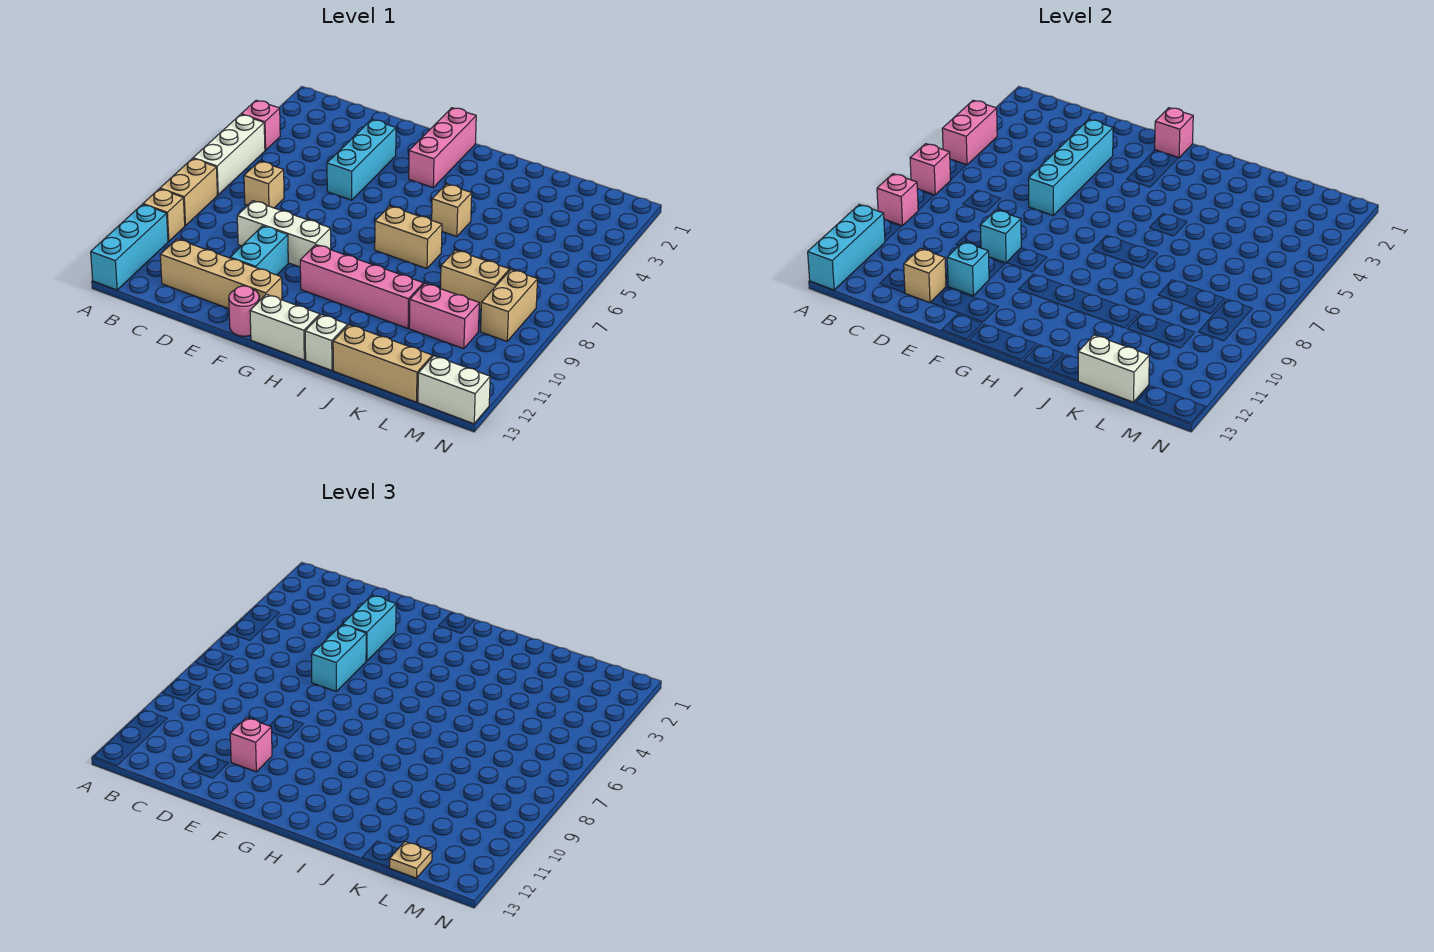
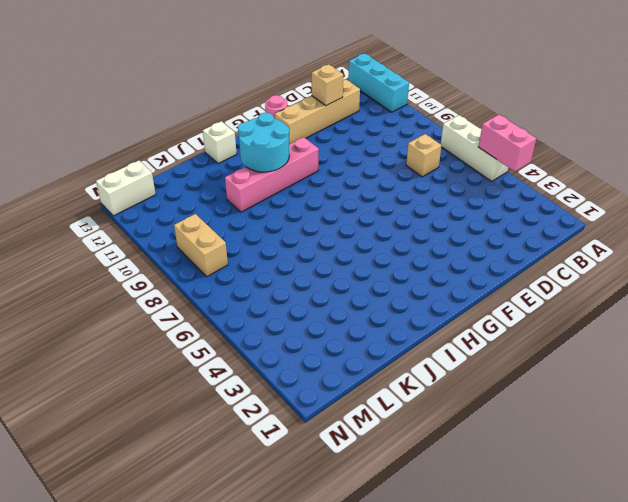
cyan 2x2 round brick [238,113,289,172] -> none
none -> pink 1x1 brick [241,100,280,150]
none -> tan 1x2 brick [160,159,217,226]
none -> tan 1x1 brick [143,189,185,241]
none -> white 1x3 brick [237,201,331,267]

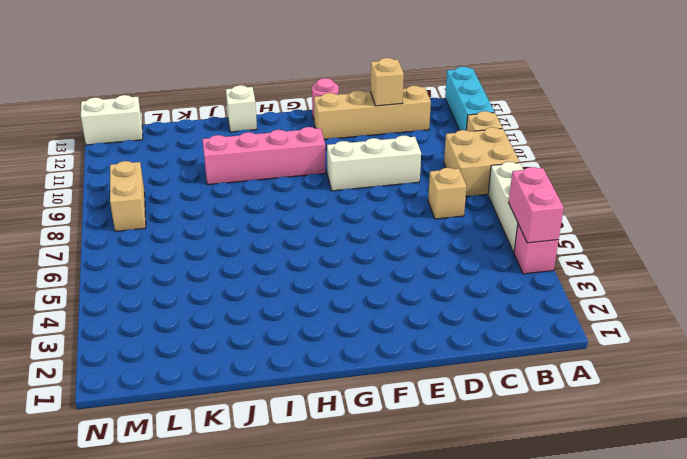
tan 2x2 brick [444,127,519,196] -> tan 1x2 brick [160,159,217,226]
none -> cyan 1x3 brick [327,120,396,200]
none -> cyan 1x2 brick [230,226,288,275]
none -> pink 1x3 brick [409,108,476,187]
none -> white 1x2 brick [250,294,320,360]

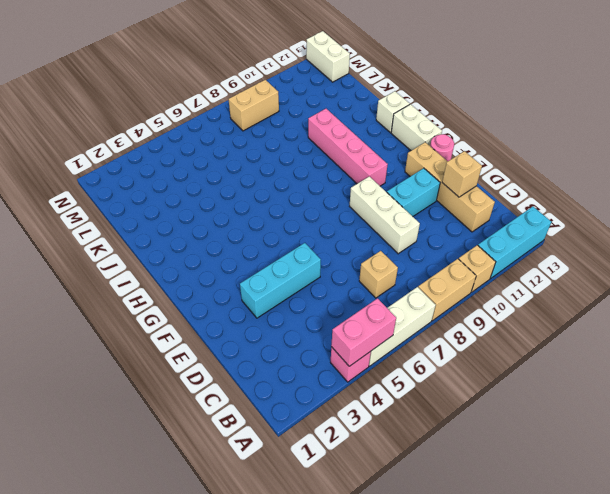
none -> pink 1x3 brick [409,108,476,187]
none -> tan 1x2 brick [375,206,442,269]
none -> tan 1x1 brick [432,184,472,237]
none -> tan 1x3 brick [333,325,432,402]

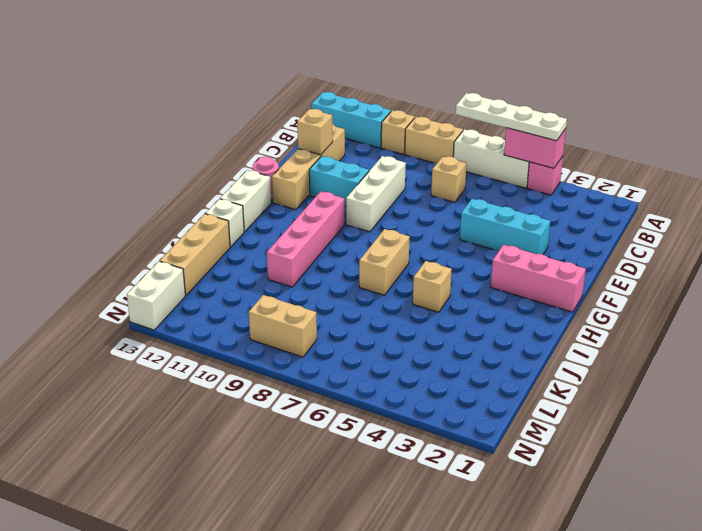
white 1x4 plate [456,93,567,141] -> none
none -> tan 1x2 brick [441,250,510,310]
none -> pink 1x2 brick [409,283,480,349]
none -> pink 1x1 brick [910,144,951,195]
none -> pink 1x1 brick [877,174,918,226]

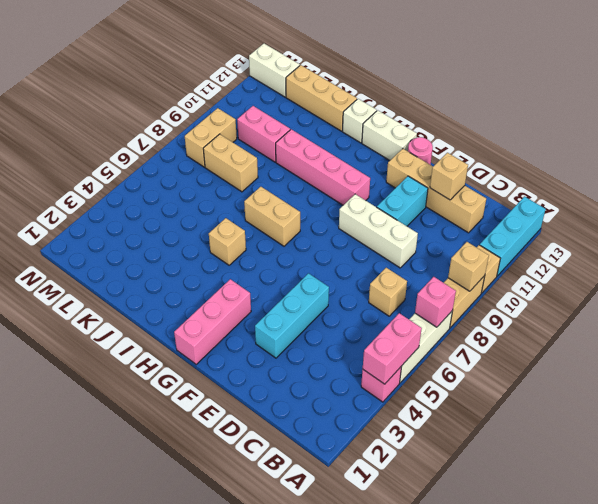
tan 1x1 brick [448,242,489,291] -> pink 1x1 brick [877,174,918,226]
none -> cyan 1x3 brick [808,204,885,290]
none -> cyan 1x4 brick [1028,120,1113,215]
none -> cyan 1x1 brick [980,210,1021,263]
none -> cyan 1x1 brick [947,242,989,296]

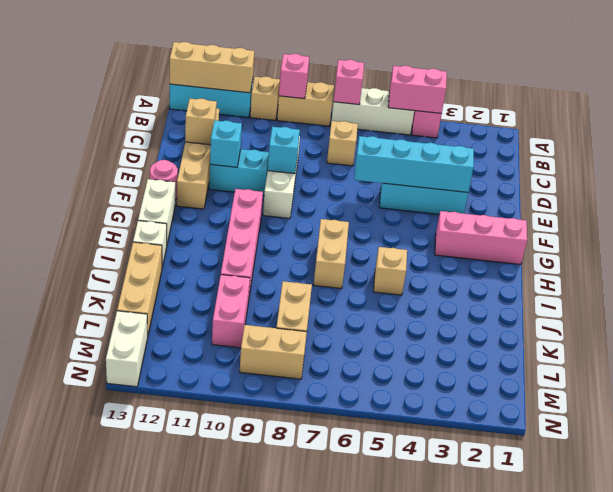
tan 1x3 brick [170,42,254,93] -> cyan 1x3 brick [808,204,885,290]
none -> pink 1x1 brick [1155,108,1193,158]
none -> white 1x2 brick [1078,335,1149,402]
none -> cyan 1x2 brick [342,596,396,661]
none -> cyan 1x2 brick [311,625,366,691]

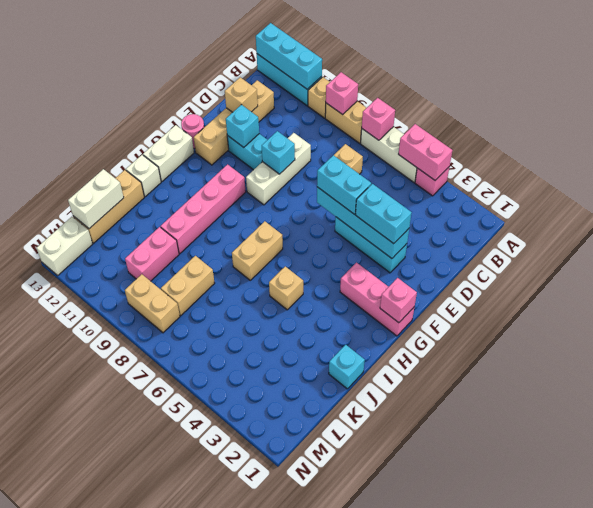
cyan 1x1 brick [329,345,365,389] -> none
none -> pink 1x1 brick [230,718,272,772]
none -> tan 1x1 plate [389,842,432,878]

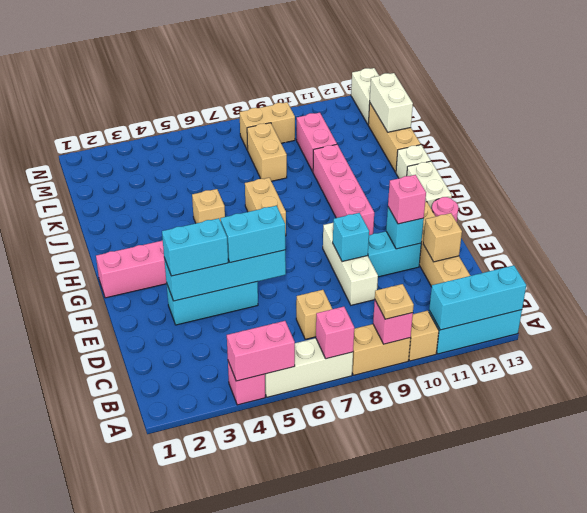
tan 1x1 plate [375,284,414,319] -> tan 1x1 plate moved to [389,842,432,878]
none -> pink 1x1 brick [1155,108,1193,158]

